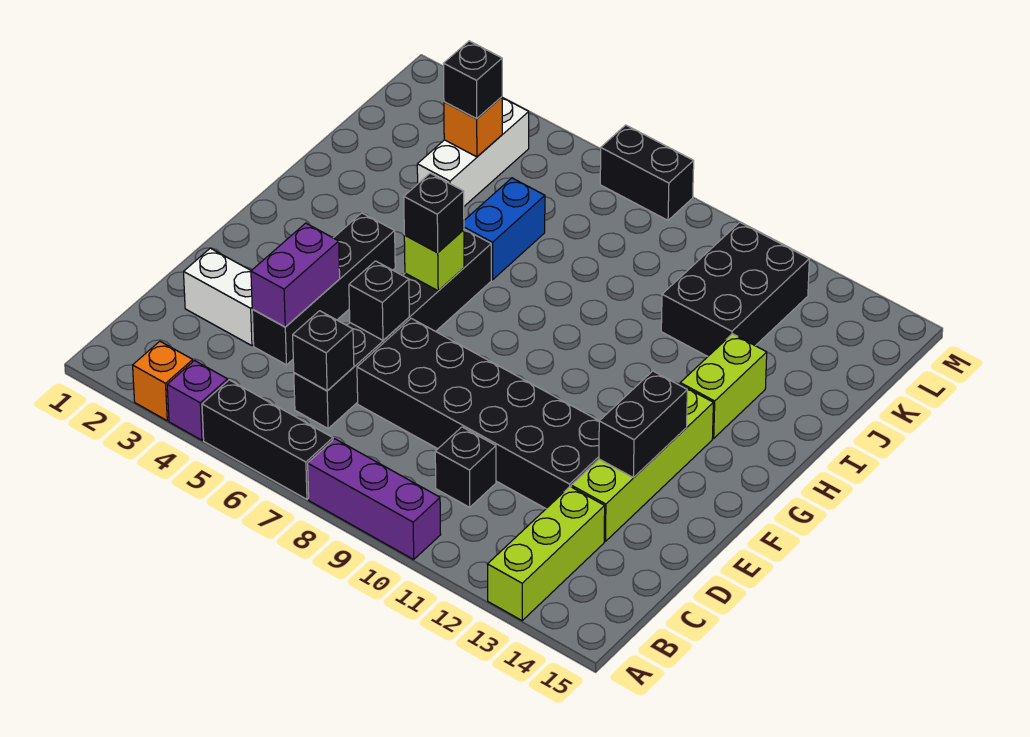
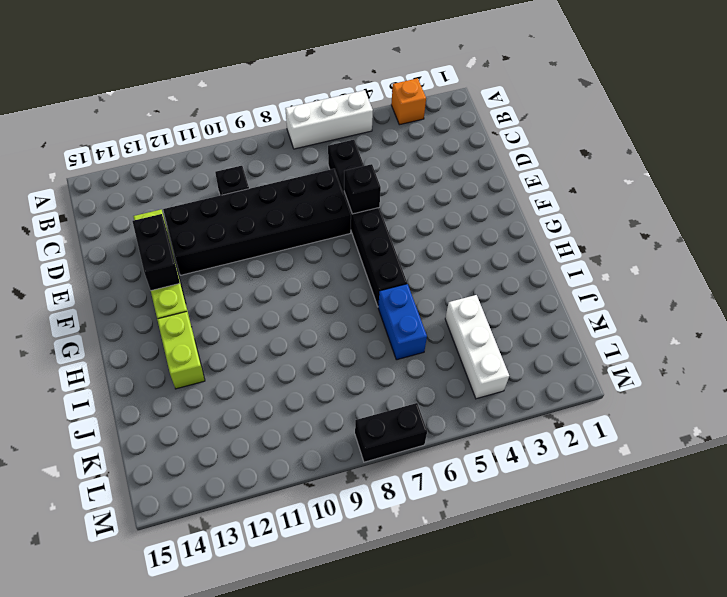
white 1x3 brick [285,90,373,149] -> black 1x3 brick [202,380,333,499]
none -> purple 1x1 brick [167,361,228,440]
none -> purple 1x3 brick [308,439,441,559]
none -> lime 1x3 brick [488,487,605,621]

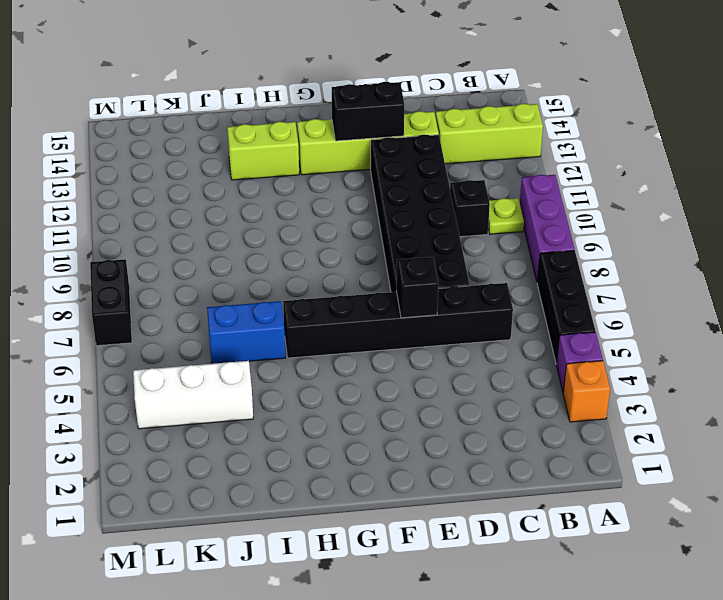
lime 1x1 plate [488,198,524,234] -> none
none -> white 1x2 brick [184,248,254,346]
none -> black 1x4 brick [252,213,395,365]
none -> black 2x3 brick [661,222,809,356]

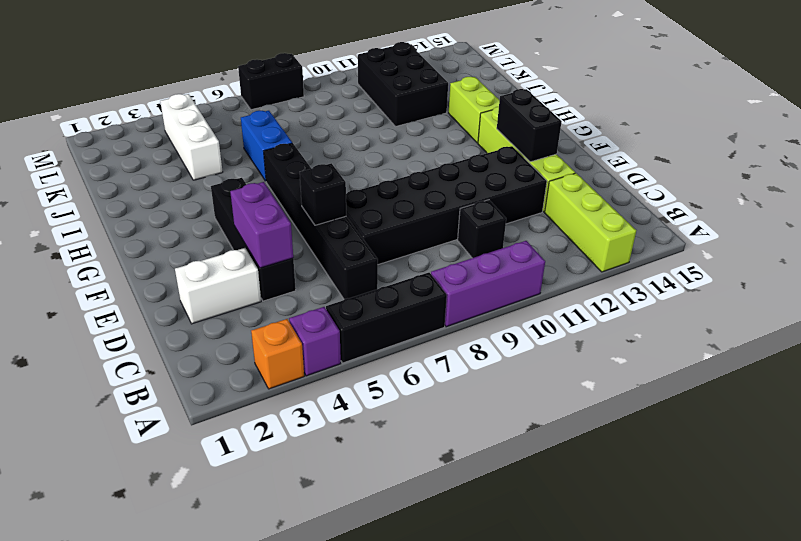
none -> black 1x1 brick [293,311,354,391]
none -> lime 1x1 brick [404,230,464,291]
none -> orange 1x1 brick [444,97,502,157]

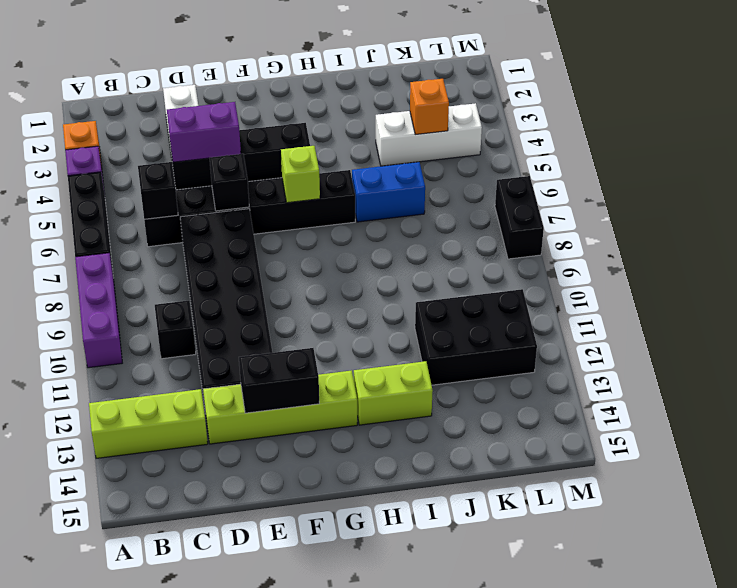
none -> black 1x1 brick [404,173,464,253]
none -> black 1x1 brick [444,41,502,118]

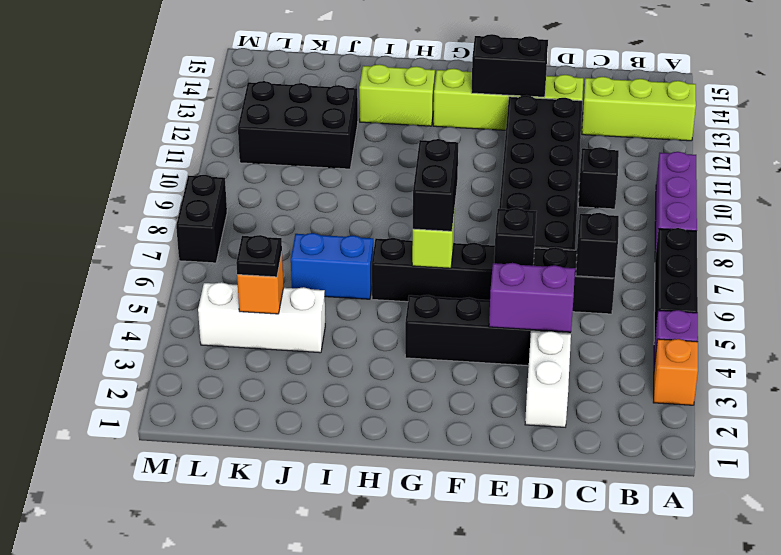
black 1x2 brick [413,139,458,231] -> black 1x1 brick [404,173,464,253]
black 1x1 plate [236,235,282,277] -> black 1x1 brick [444,41,502,118]

